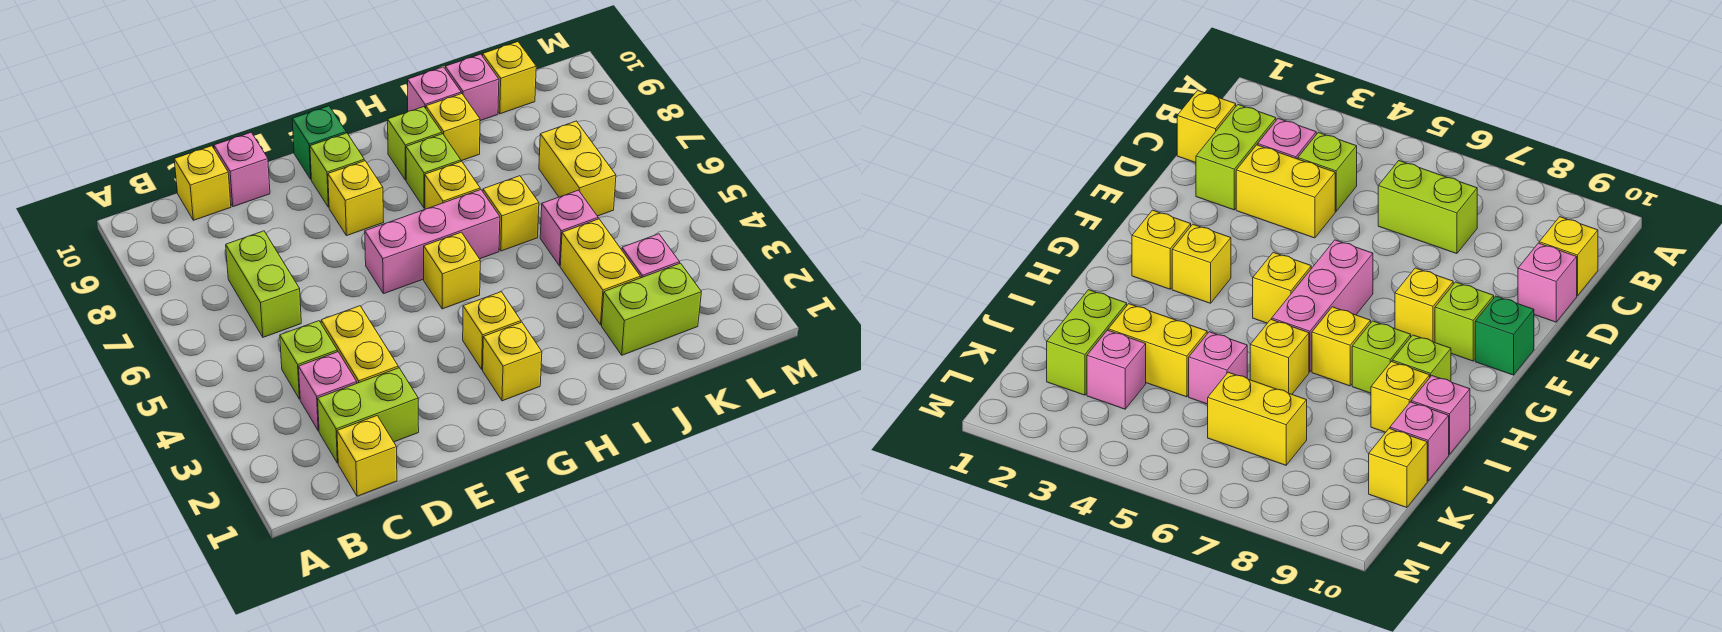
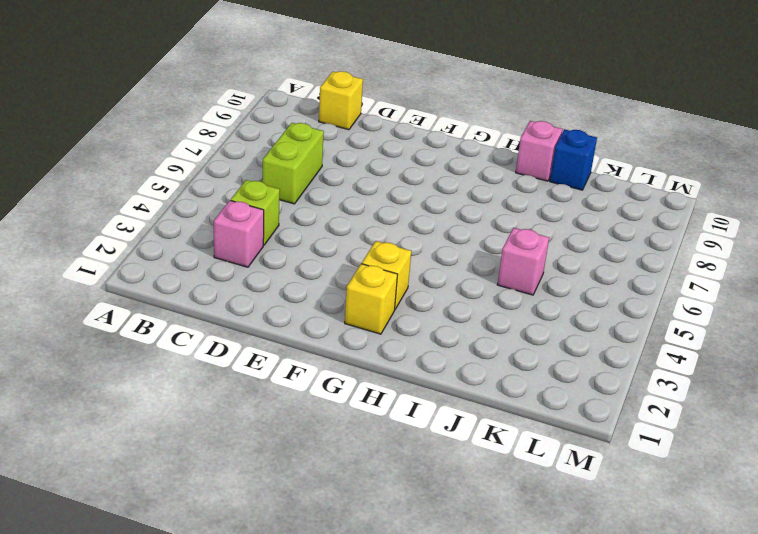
blue 1x1 brick [550,129,597,190] -> pink 1x1 brick [445,54,499,121]
none -> yellow 1x1 brick [337,416,397,496]
none -> lime 1x2 brick [318,368,419,463]
none -> yellow 1x2 brick [321,306,398,383]

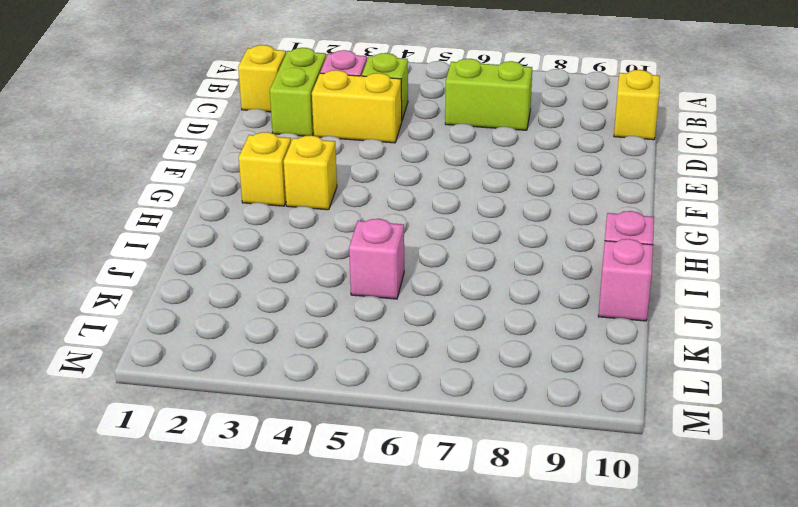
none -> pink 1x1 brick [214,133,270,207]
none -> pink 1x3 brick [365,190,500,294]
none -> yellow 1x1 brick [328,161,384,236]

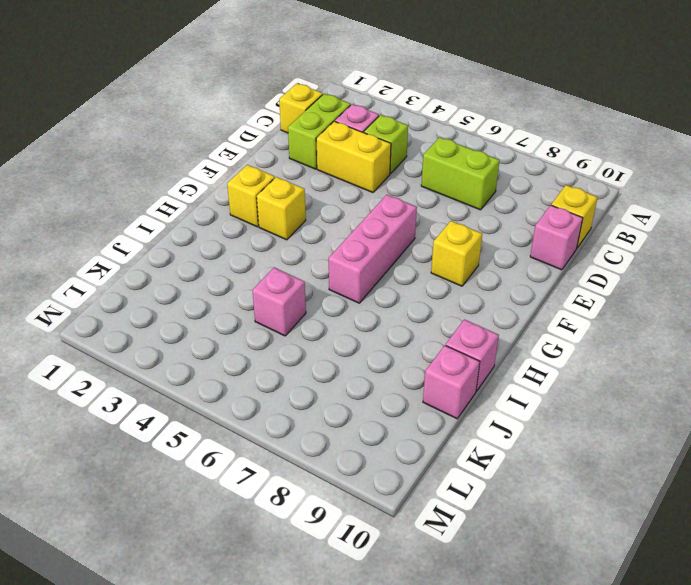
none -> lime 1x1 brick [310,133,364,207]
none -> green 1x1 brick [292,106,346,179]
none -> yellow 1x1 brick [424,232,480,309]

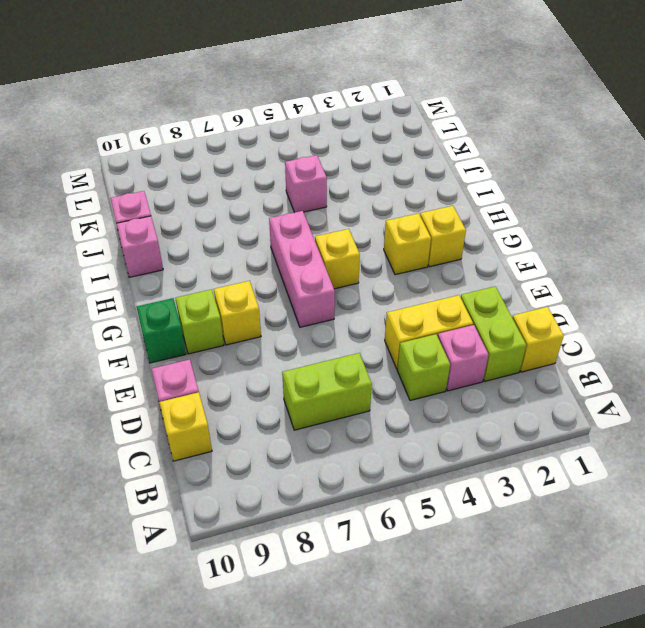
none -> yellow 1x1 brick [425,161,480,209]
none -> lime 1x1 brick [406,134,461,208]
none -> lime 1x1 brick [388,107,442,180]

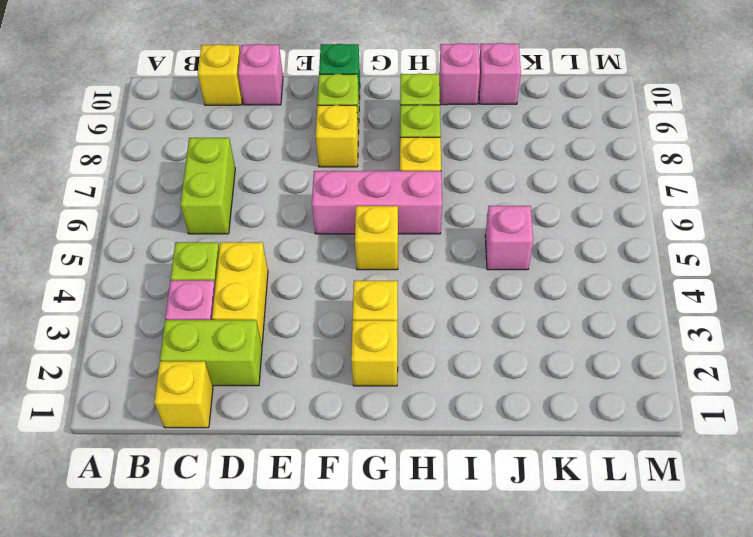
none -> yellow 1x1 brick [483,176,539,251]
none -> yellow 1x1 brick [426,93,480,161]
none -> lime 1x2 brick [602,263,701,355]

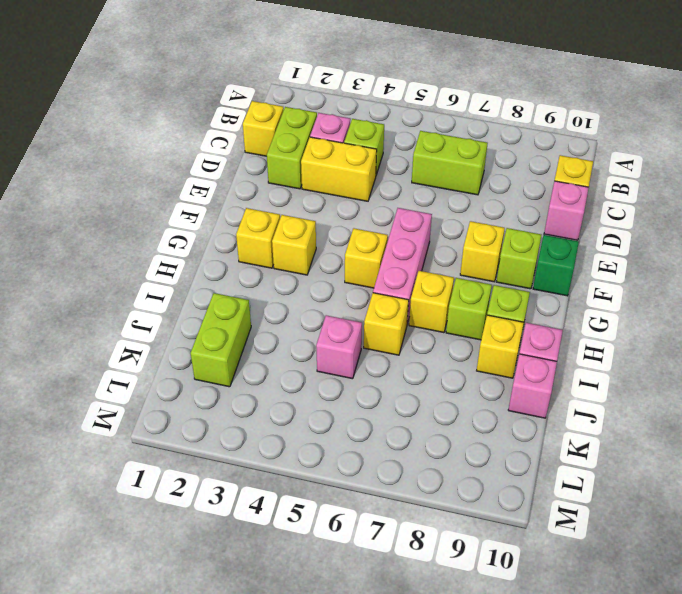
none -> yellow 1x2 brick [560,219,640,325]
none -> pink 1x1 brick [622,234,680,278]
none -> yellow 1x2 brick [539,121,616,216]

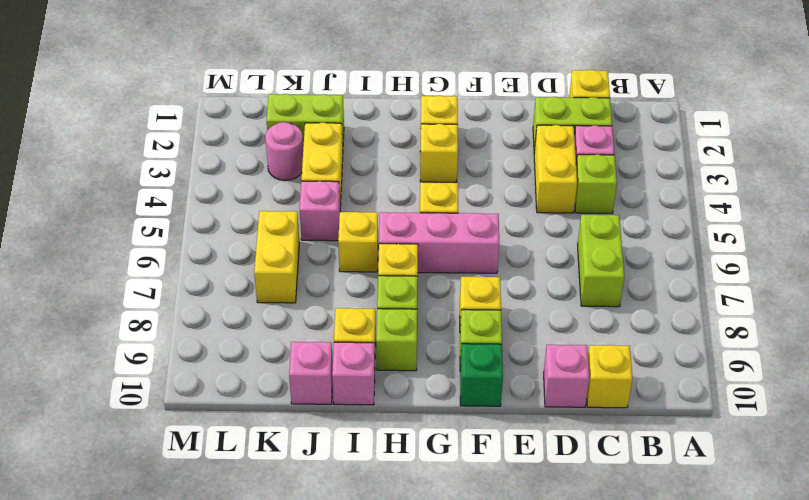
pink 1x1 round brick [265,122,303,180] -> pink 1x1 brick [622,234,680,278]
none -> yellow 1x1 brick [483,42,536,114]

